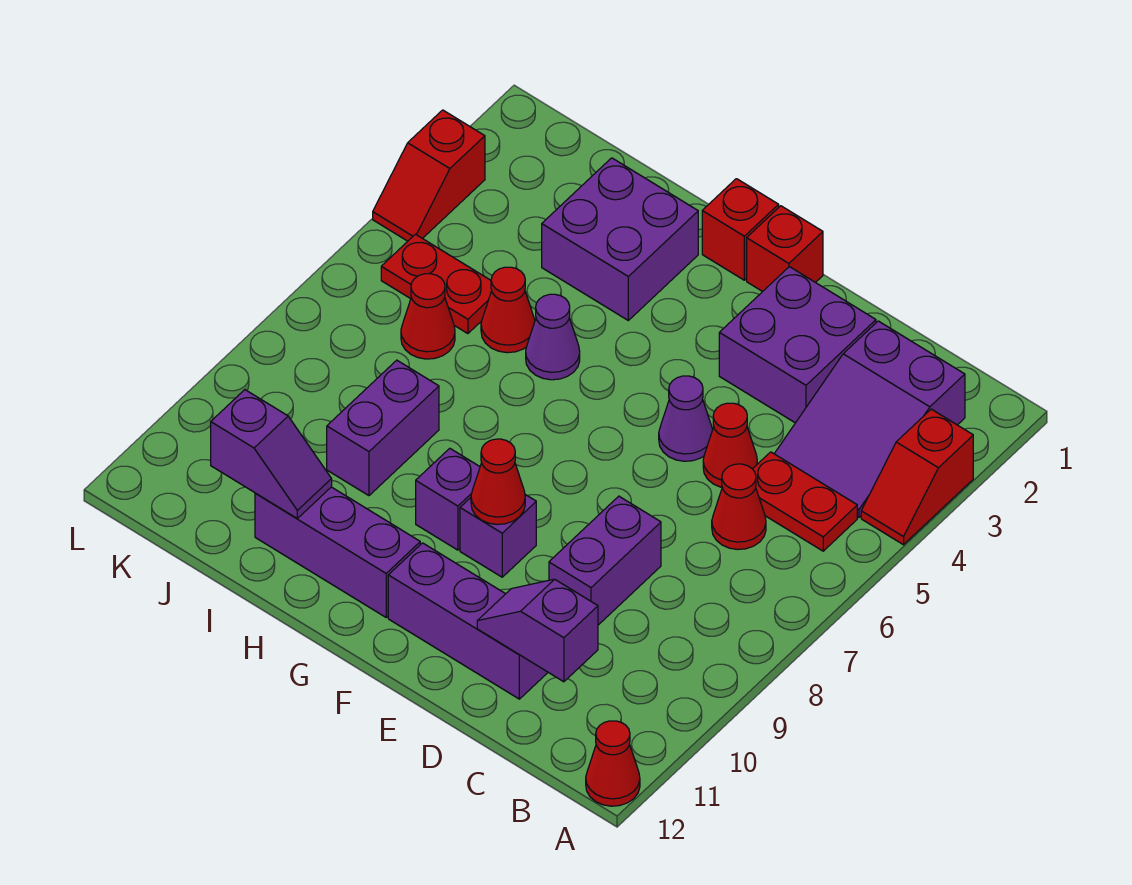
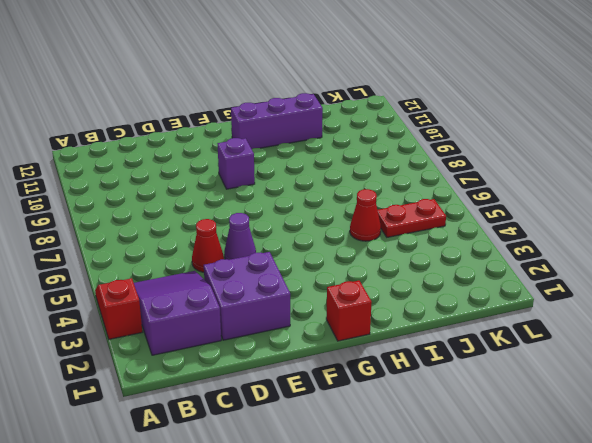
none -> red 1x1 cone [586,721,640,806]
none -> red 1x2 plate [753,452,857,551]
none -> red 1x1 cone [712,464,766,550]

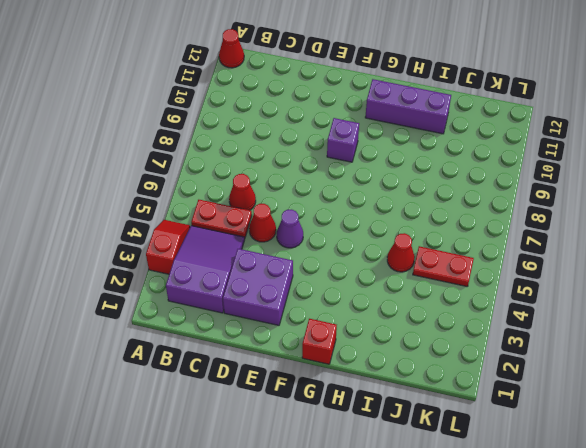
none -> purple 1x2 brick [549,496,661,625]
none -> purple 1x3 brick [388,543,548,699]
none -> red 1x1 brick [747,206,823,292]

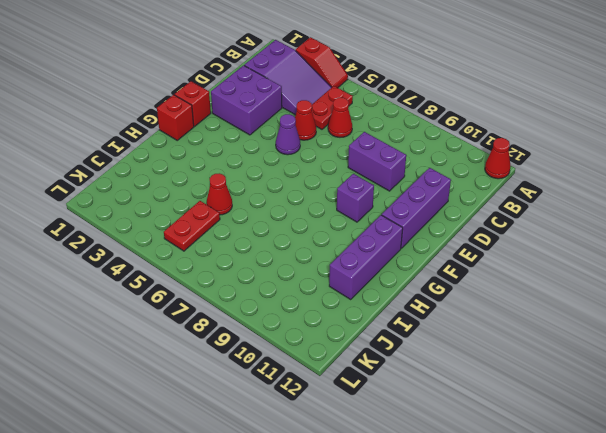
none -> purple 1x1 brick [416,448,480,550]
none -> purple 2x2 brick [542,158,698,320]
none -> purple 1x1 cone [526,294,580,380]

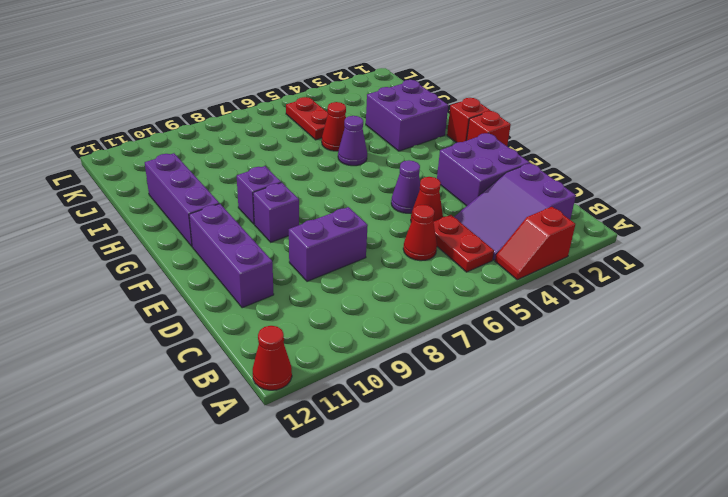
none -> purple 1x2 brick [327,360,439,496]
none -> red 1x1 cone [401,274,455,359]
none -> red 1x2 slope [373,110,485,241]

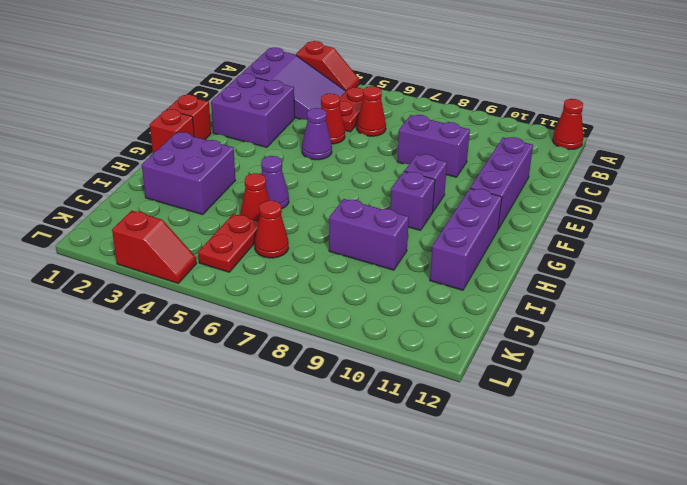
none -> purple 1x2 slope [477,579,598,682]
none -> red 1x1 cone [471,439,525,524]
none -> purple 1x2 slope [211,390,332,518]

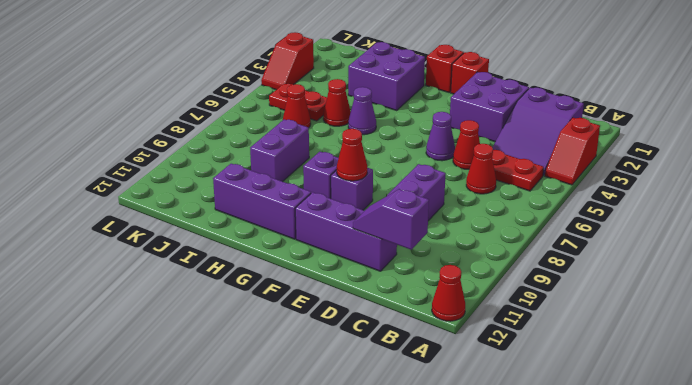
none -> purple 1x2 slope [211,390,332,518]

